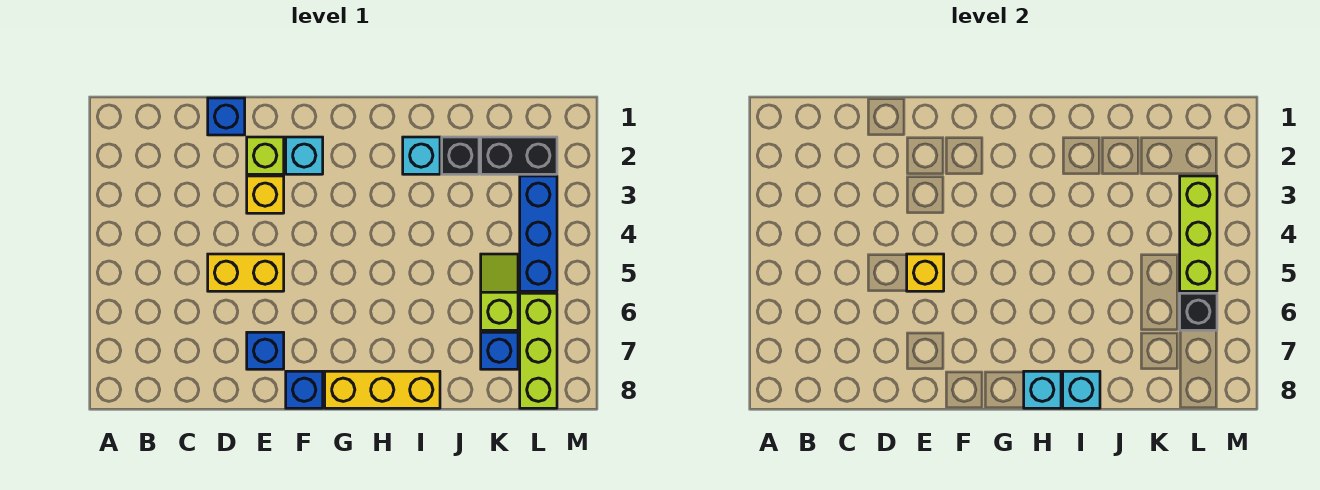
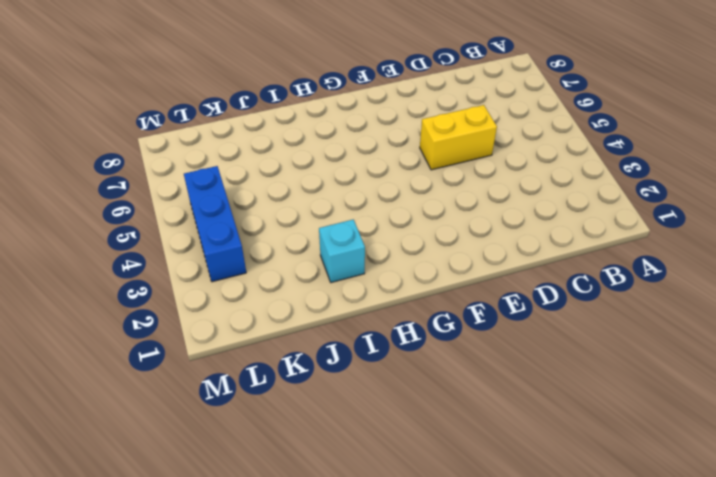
none -> blue 1x1 brick [208,98,245,135]
none -> lime 1x1 brick [247,137,284,174]
none -> yellow 1x1 brick [247,176,284,213]

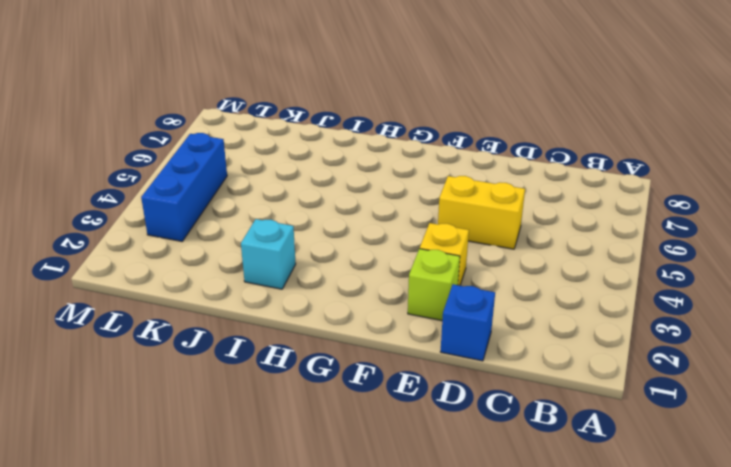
none -> blue 1x1 brick [247,332,284,369]
none -> cyan 1x1 brick [286,137,323,174]
none -> blue 1x1 brick [286,371,323,408]

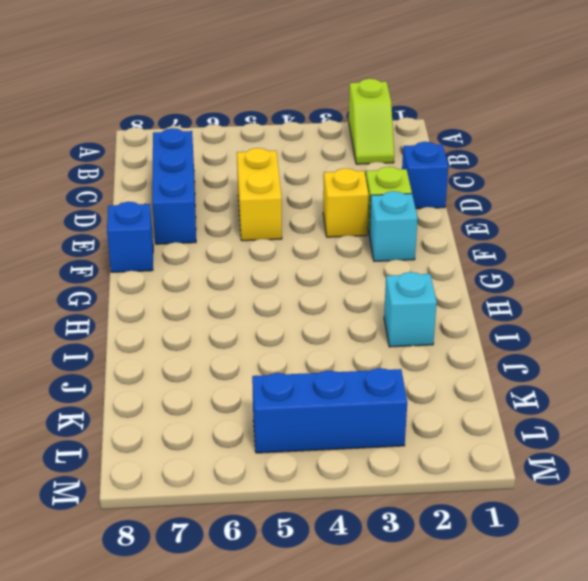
lime 1x2 slope [349,79,394,164] -> lime 1x2 slope turned to [481,254,518,330]
blue 1x3 brick [152,128,196,244] -> blue 1x1 brick [247,332,284,369]
none -> yellow 1x3 brick [325,371,440,408]
none -> black 1x1 brick [442,137,479,174]
none -> black 1x2 brick [481,137,557,174]

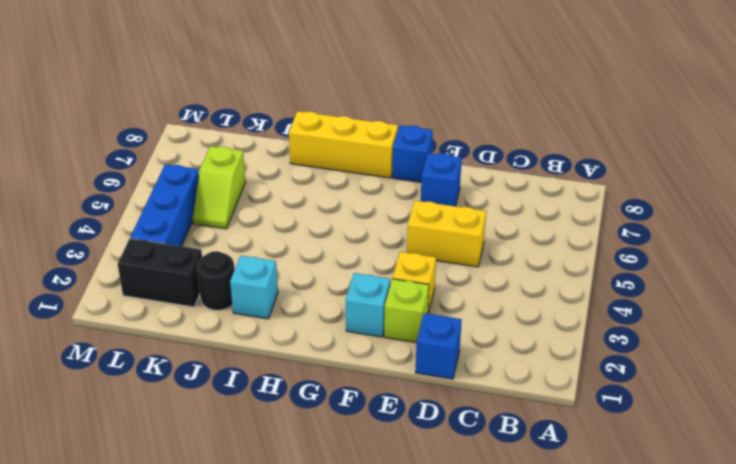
black 1x1 round brick [197,251,235,310] -> black 1x1 brick [442,137,479,174]
none -> blue 1x1 brick [481,332,518,369]
none -> lime 1x3 brick [520,293,557,408]
none -> yellow 1x1 brick [907,254,944,291]

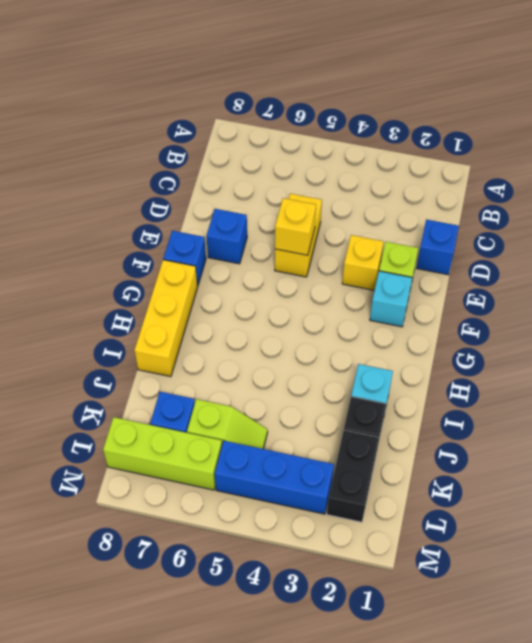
none -> cyan 1x1 brick [1024,371,1061,408]
none -> cyan 1x1 brick [1063,371,1100,408]
none -> lime 1x3 brick [1180,176,1217,291]

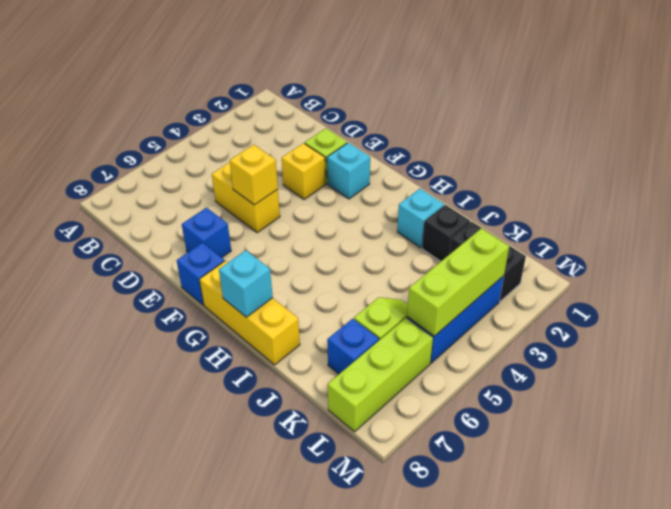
none -> blue 1x1 brick [208,98,245,135]
none -> cyan 1x1 brick [1063,371,1100,408]
none -> black 1x1 brick [1180,293,1217,330]

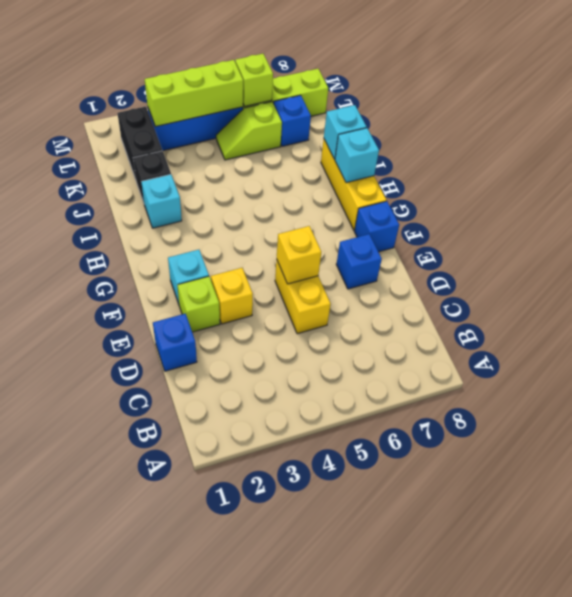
lime 1x1 brick [235,54,273,106] -> black 1x1 brick [1180,293,1217,330]

